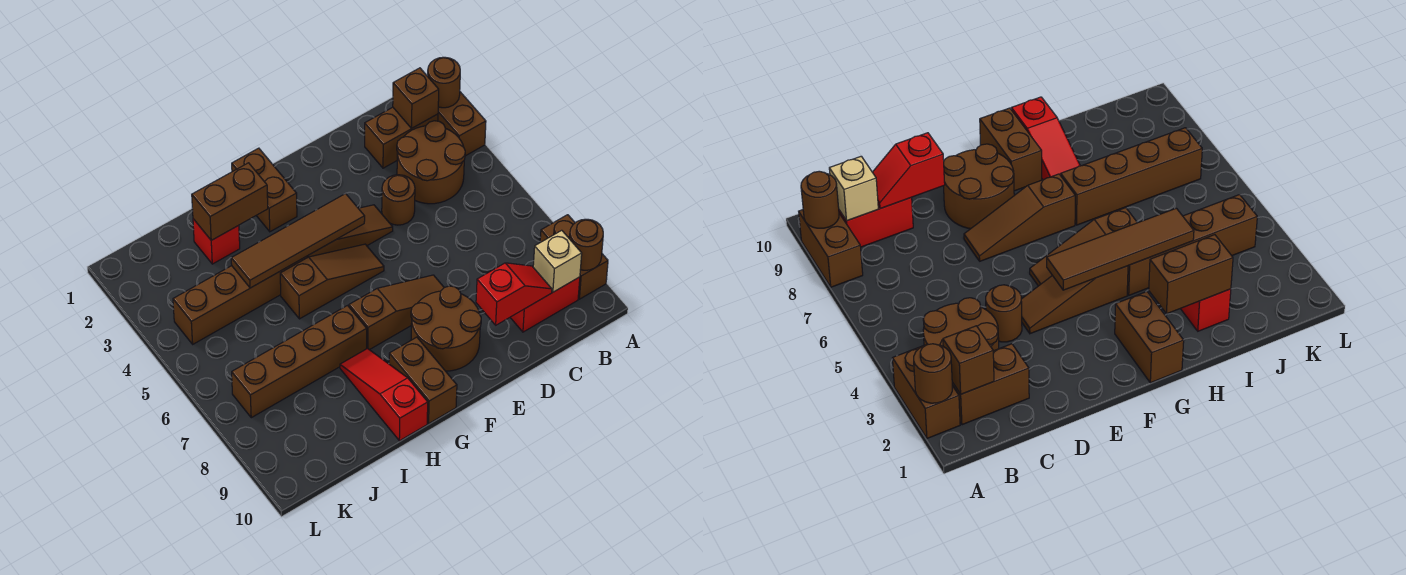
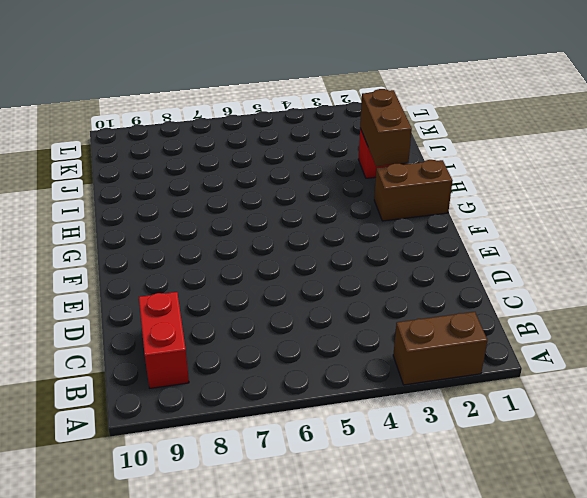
none -> brown 1x2 brick [540,215,608,299]
none -> brown 1x2 brick [365,107,438,168]
none -> brown 2x2 round brick [397,121,465,204]

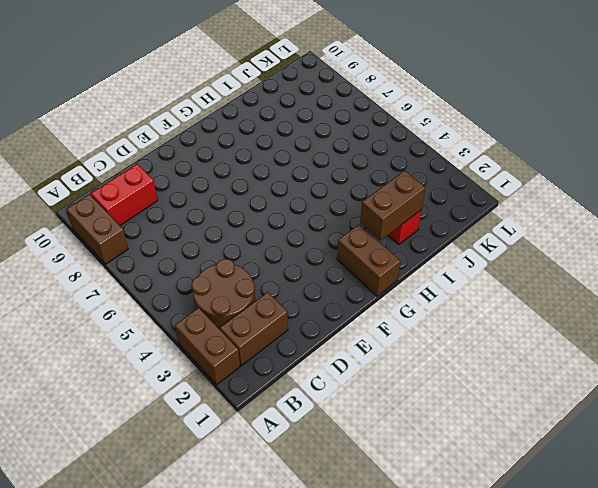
none -> brown 1x1 round brick [382,175,415,225]
none -> brown 1x3 slope [307,205,393,258]
none -> brown 1x3 slope [349,275,444,350]

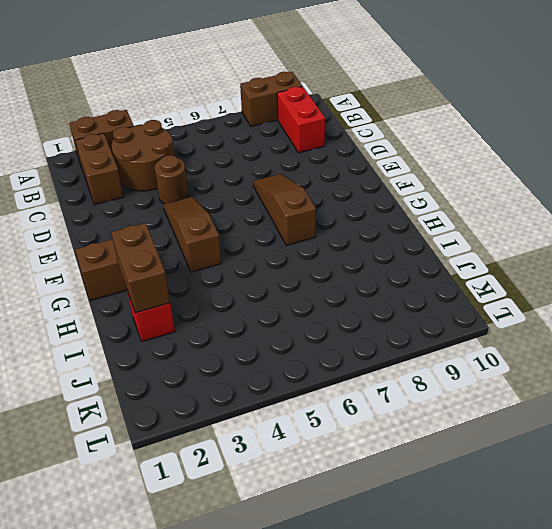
none -> brown 2x2 round brick [411,286,481,371]
none -> brown 1x3 slope [280,244,384,319]
none -> brown 1x2 brick [389,337,457,424]

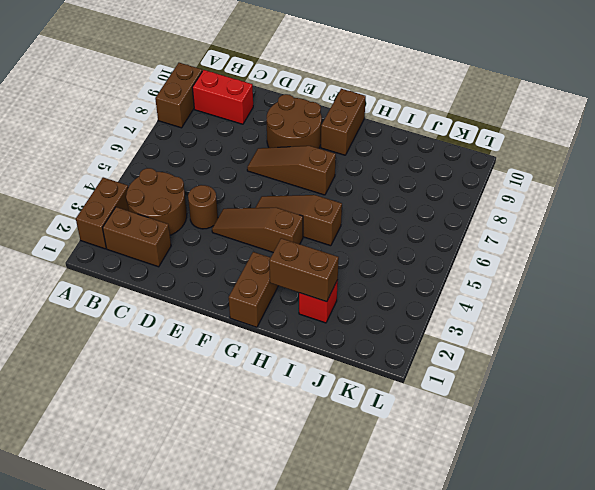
none -> brown 1x4 brick [173,256,307,344]
none -> brown 1x4 brick [232,306,367,418]
none -> red 1x3 slope [340,349,428,441]

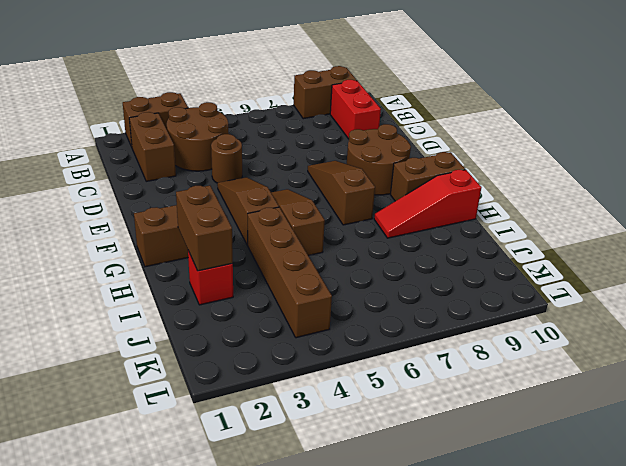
none -> brown 1x4 brick [232,306,367,418]
none -> brown 1x1 round brick [428,57,460,108]
none -> brown 1x1 round brick [569,219,603,270]

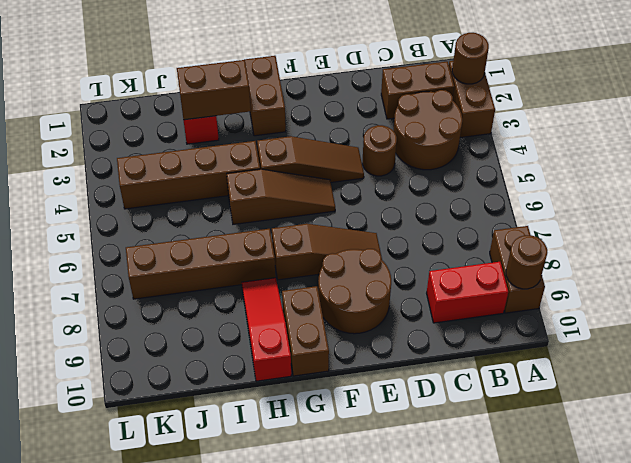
none -> brown 1x1 brick [393,68,439,128]
none -> tan 1x1 brick [533,230,582,292]
none -> red 1x2 slope [476,263,552,325]

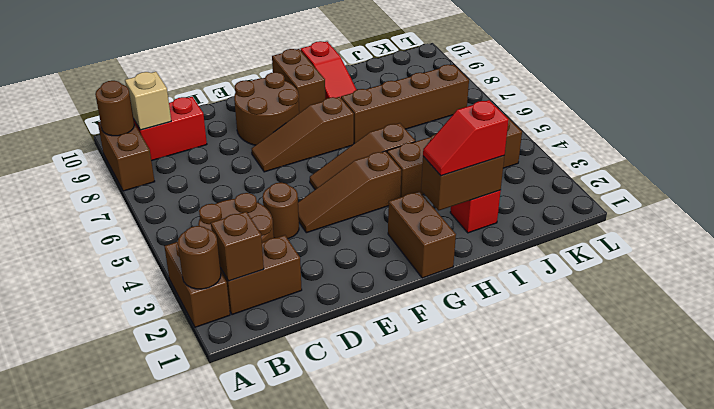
red 1x2 slope [423,100,509,176] -> red 1x2 slope moved to [476,263,552,325]
none -> brown 1x4 tile [231,194,365,288]

